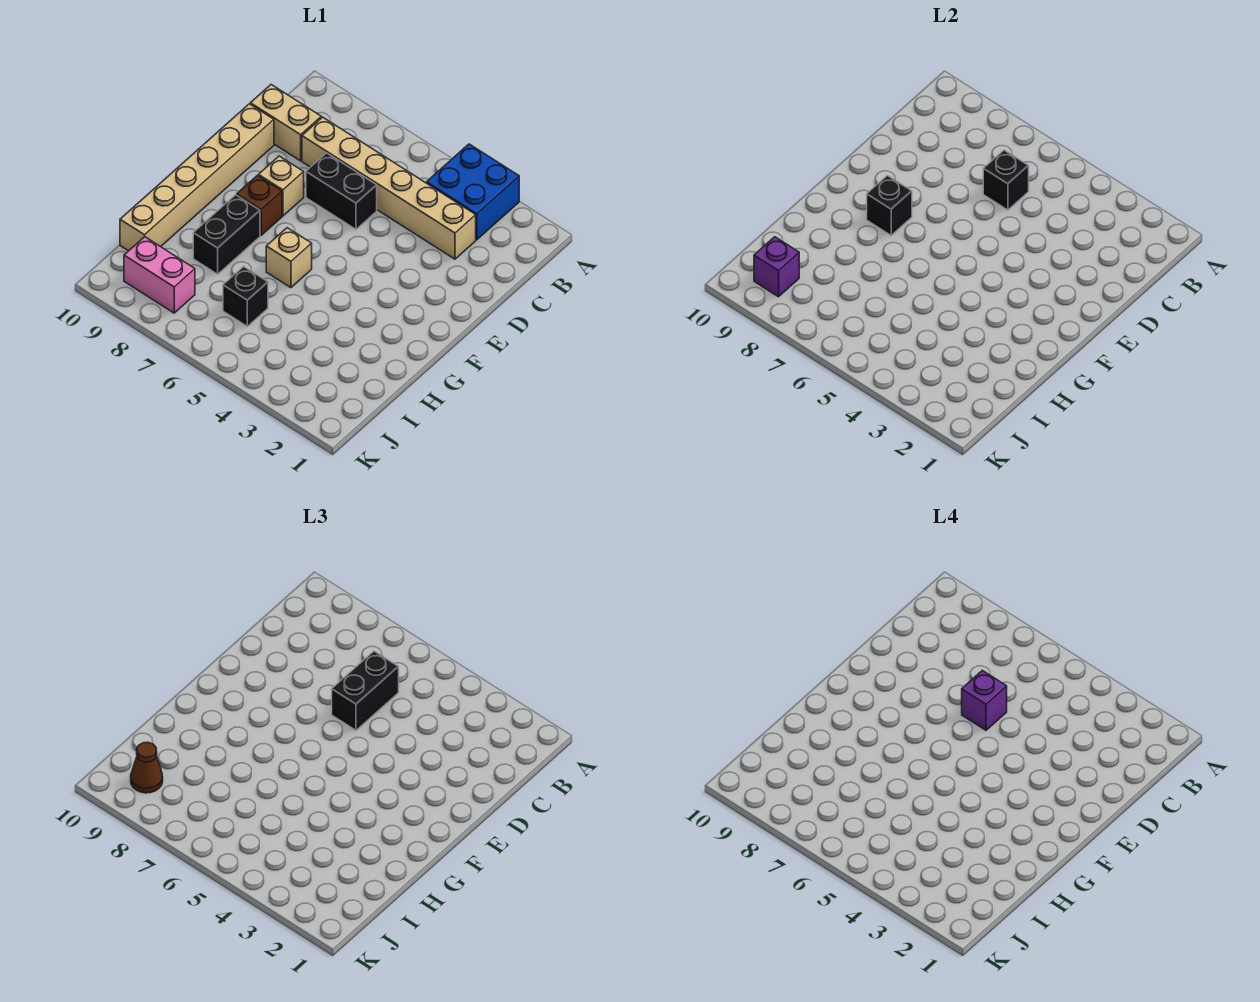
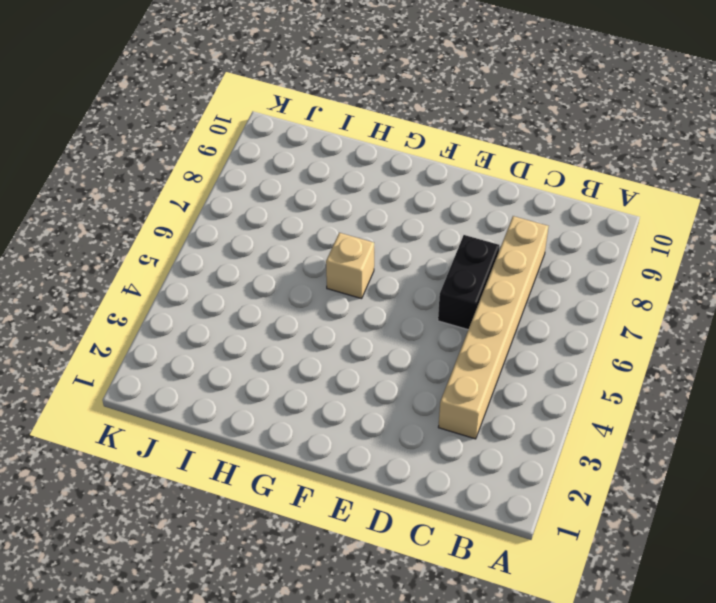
none -> blue 2x2 brick [427,144,519,240]
none -> tan 1x2 brick [250,85,321,161]
none -> tan 1x6 brick [120,104,274,251]

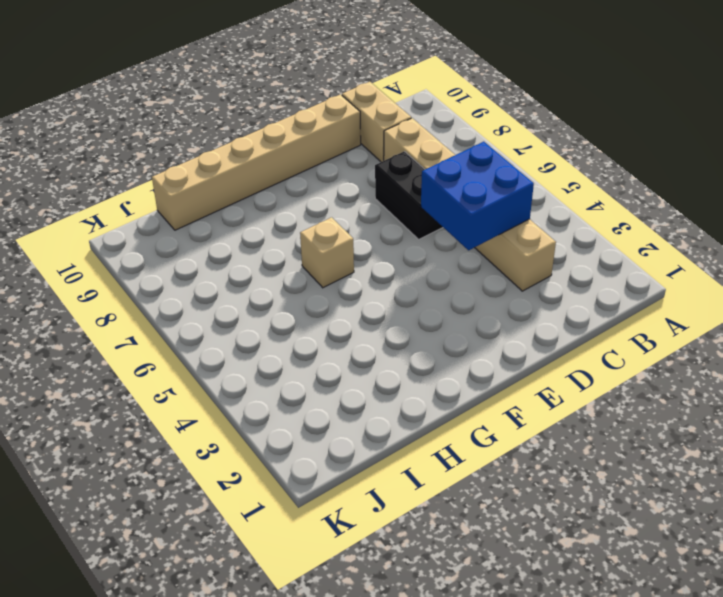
blue 2x2 brick [421,142,534,250] -> blue 2x2 brick moved to [427,144,519,240]
none -> tan 1x1 brick [258,156,304,216]
none -> brown 1x1 brick [237,176,282,235]
none -> black 1x2 brick [193,195,260,274]

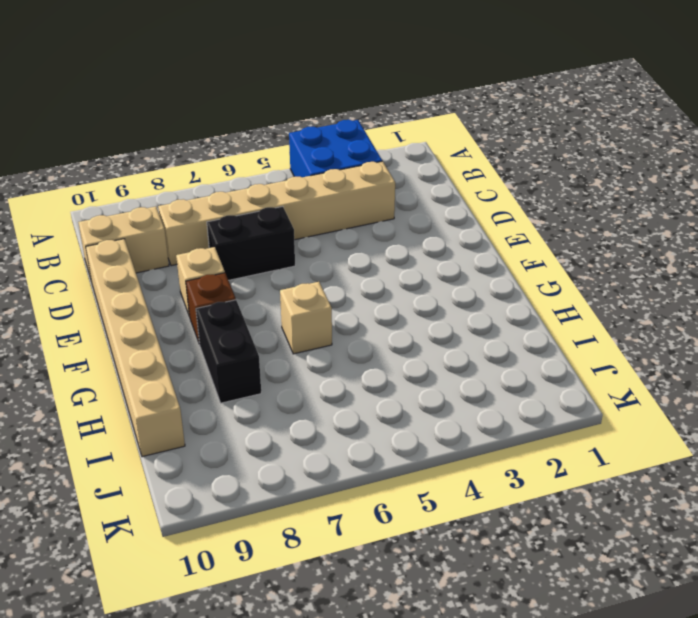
none -> black 1x1 brick [223,266,268,326]
none -> pink 1x2 brick [124,237,195,313]
none -> black 1x1 brick [983,150,1029,210]

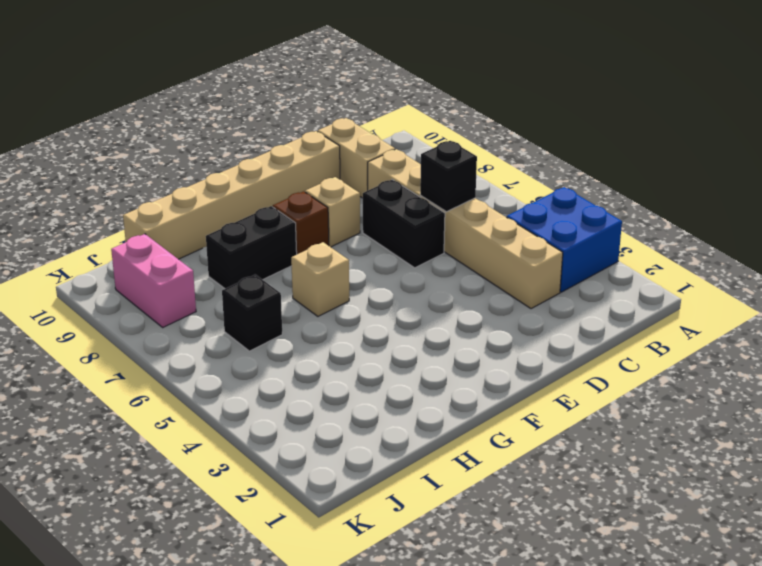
none -> black 1x1 brick [867,176,912,235]
none -> purple 1x1 brick [754,237,799,297]
none -> black 1x2 brick [332,651,399,730]

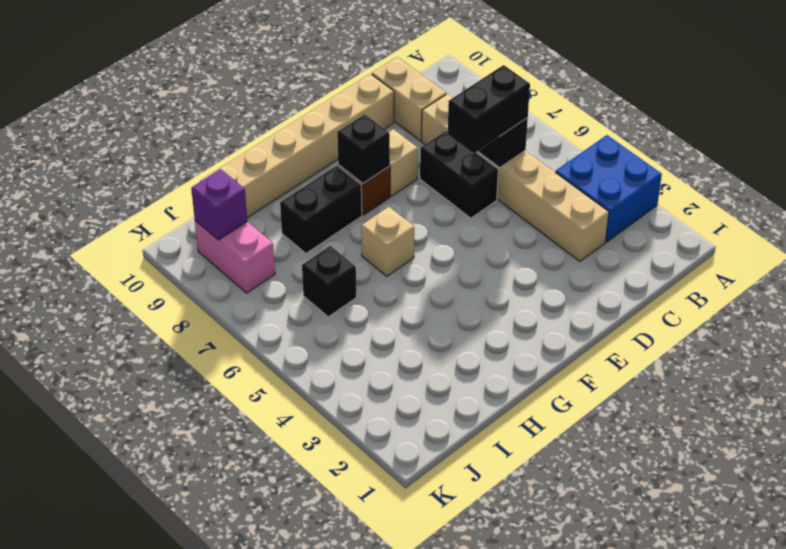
none -> brown 1x1 cone [131,742,163,793]
none -> purple 1x1 brick [962,670,1007,730]

